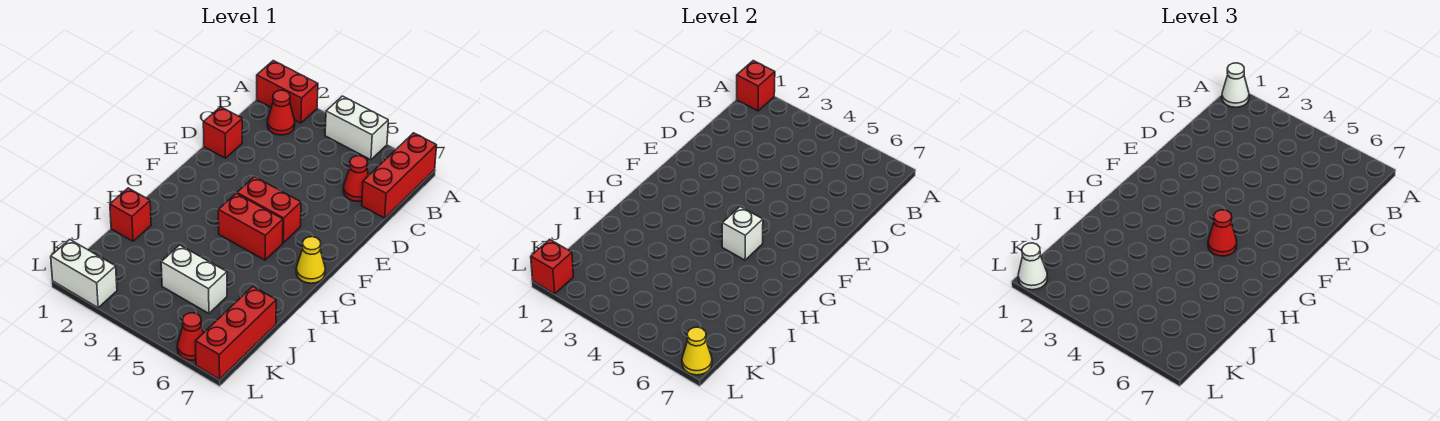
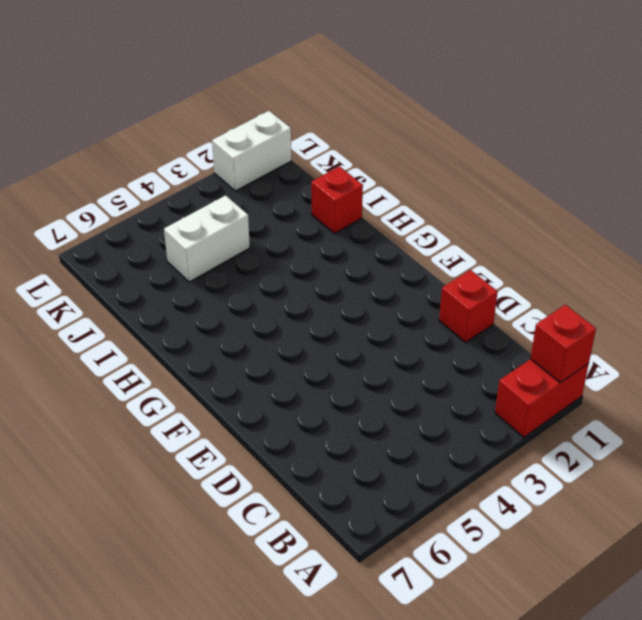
none -> white 1x2 brick [325,96,388,160]
none -> red 1x3 brick [362,133,437,218]
none -> red 1x1 cone [267,90,295,135]

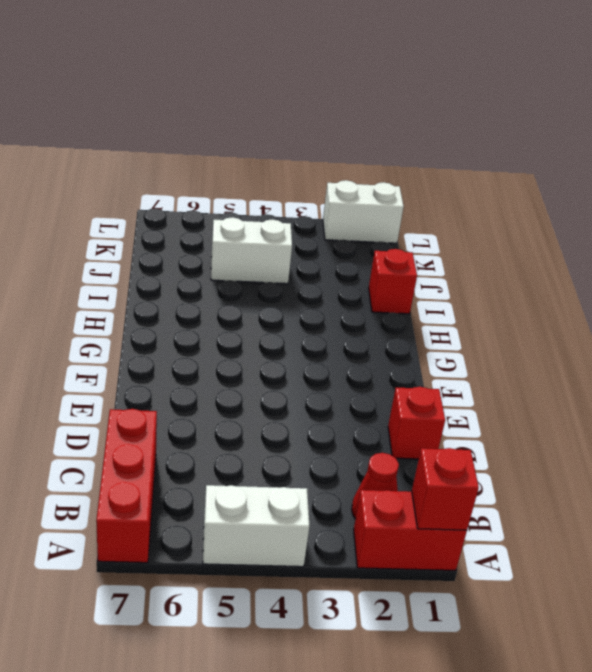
none -> red 1x1 cone [343,156,369,201]
none -> red 1x2 brick [237,177,301,243]
none -> red 1x2 brick [218,194,283,260]

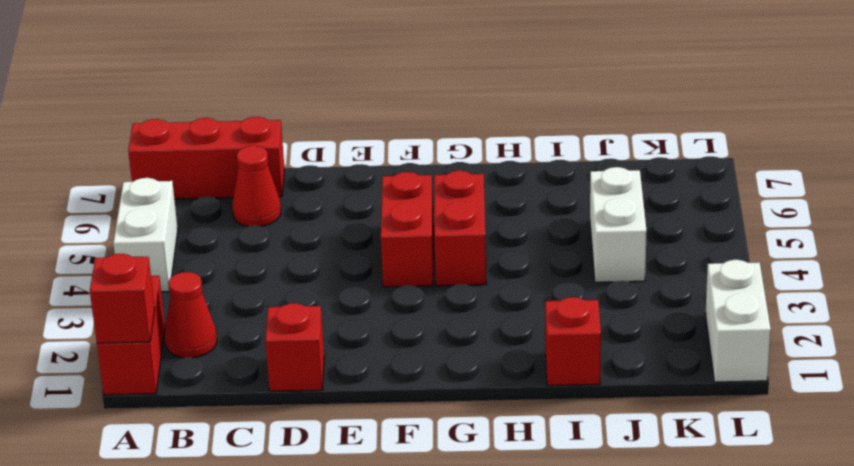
none -> yellow 1x1 cone [296,237,325,283]
none -> red 1x3 brick [196,286,276,379]
none -> red 1x1 cone [177,313,203,360]

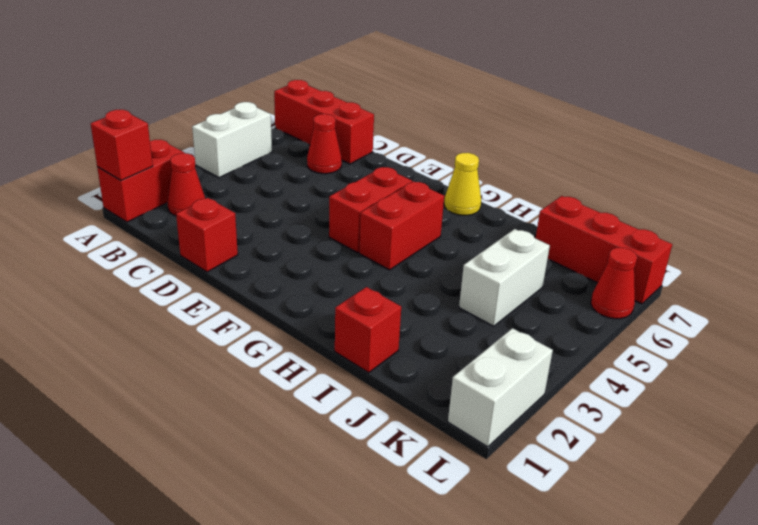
none -> white 1x1 brick [722,207,763,260]
none -> red 1x1 brick [531,239,573,294]
none -> yellow 1x1 cone [682,327,712,375]

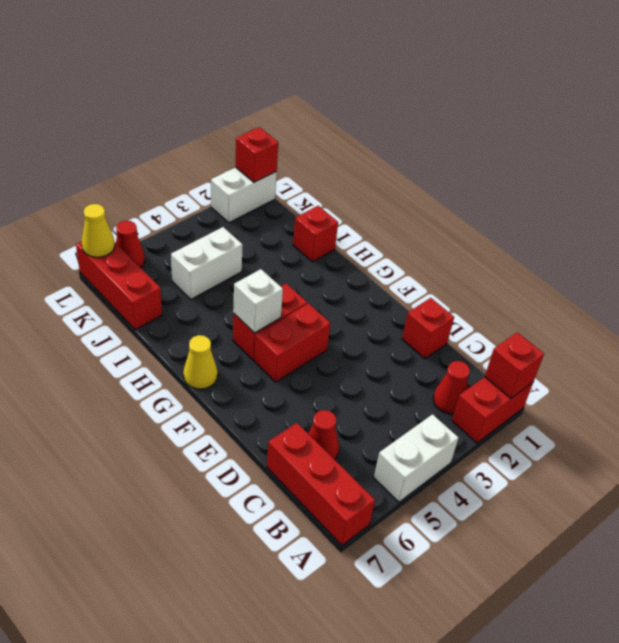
none -> white 1x1 cone [1222,63,1249,107]
none -> red 1x1 cone [1208,210,1237,256]
none -> white 1x1 cone [1018,243,1048,290]

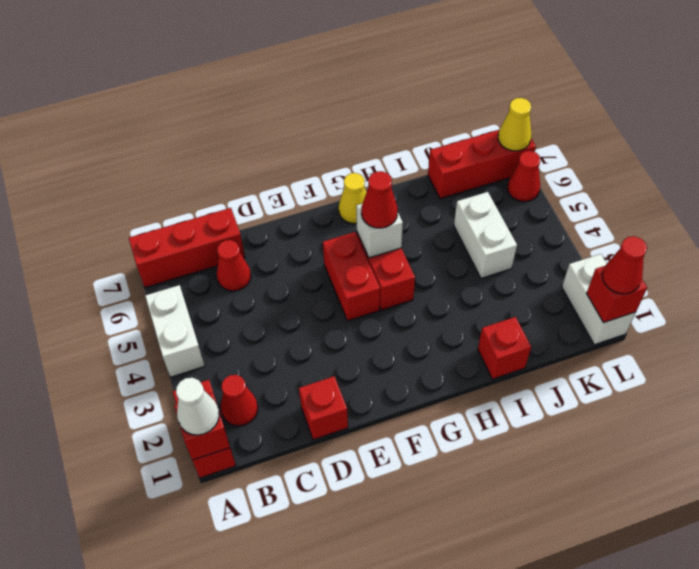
red 1x1 cone [602,236,647,294] -> white 1x1 cone [1018,243,1048,290]

